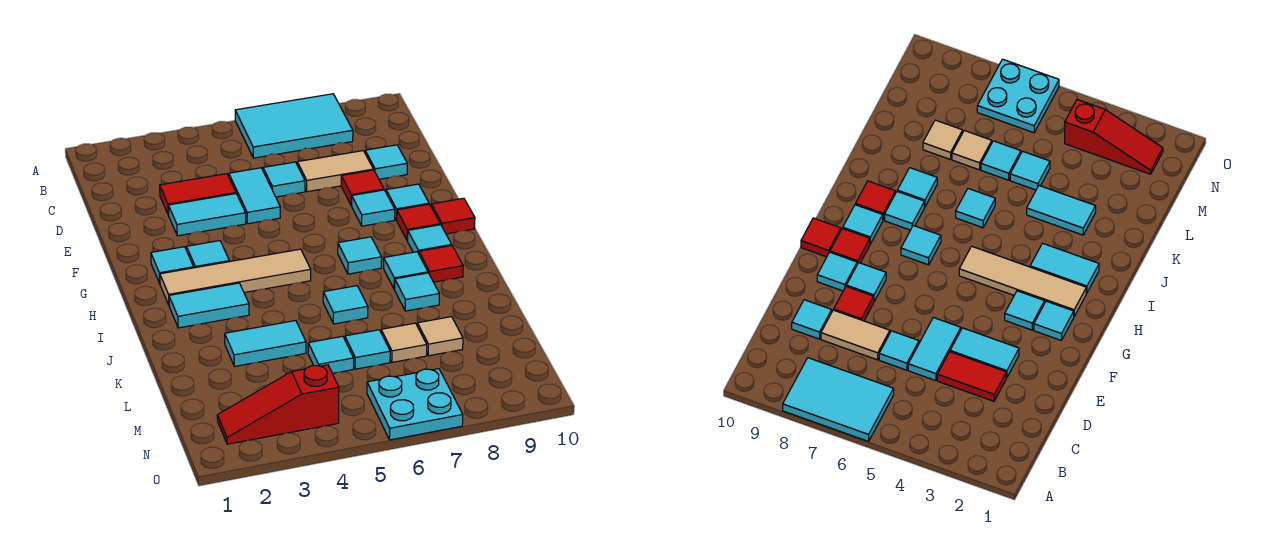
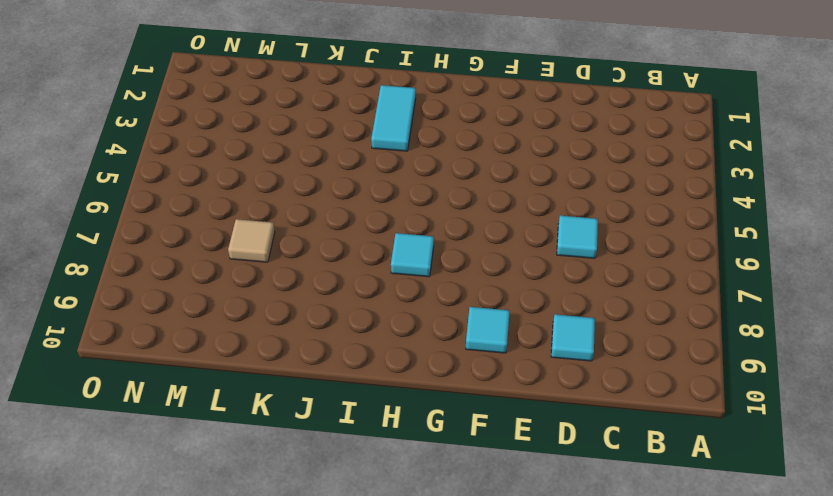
none -> cyan 2x3 tile [235,94,353,158]
none -> red 1x2 tile [160,174,236,215]
none -> cyan 1x2 tile [229,168,280,224]

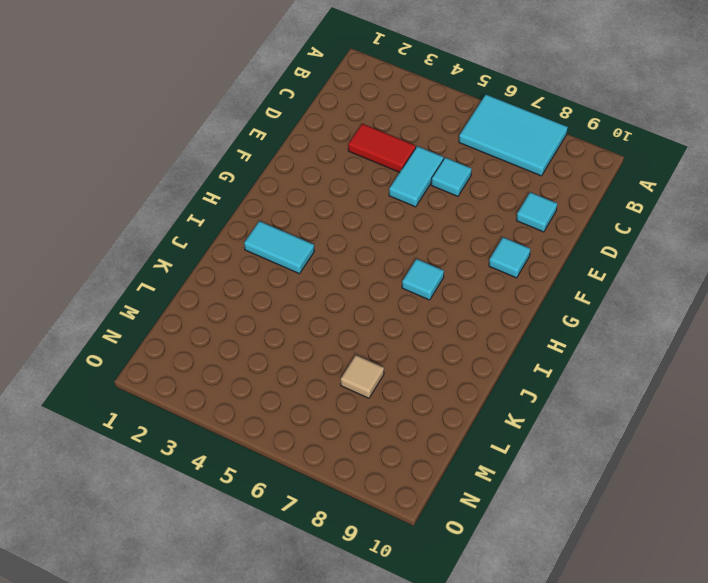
none -> tan 1x2 tile [297,151,373,192]
none -> cyan 1x2 tile [168,194,246,236]
none -> red 1x1 tile [341,170,384,206]

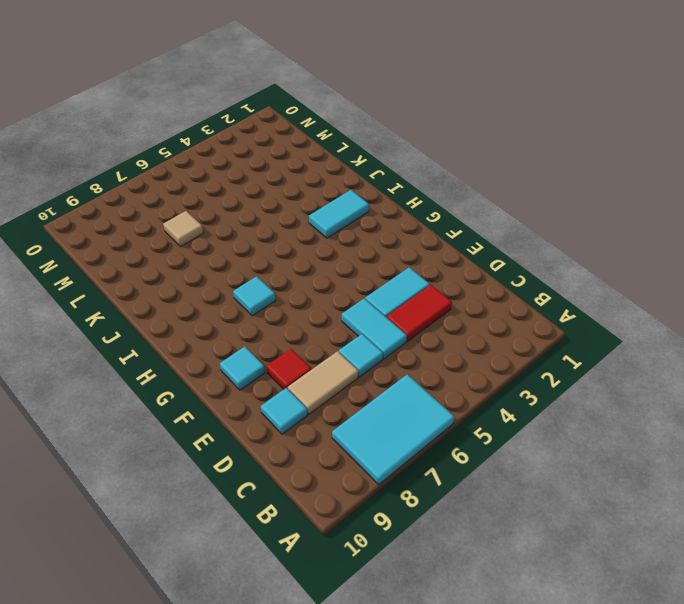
none -> cyan 1x1 tile [352,190,395,226]
none -> cyan 1x1 tile [151,247,194,283]
none -> cyan 1x1 tile [187,241,229,268]

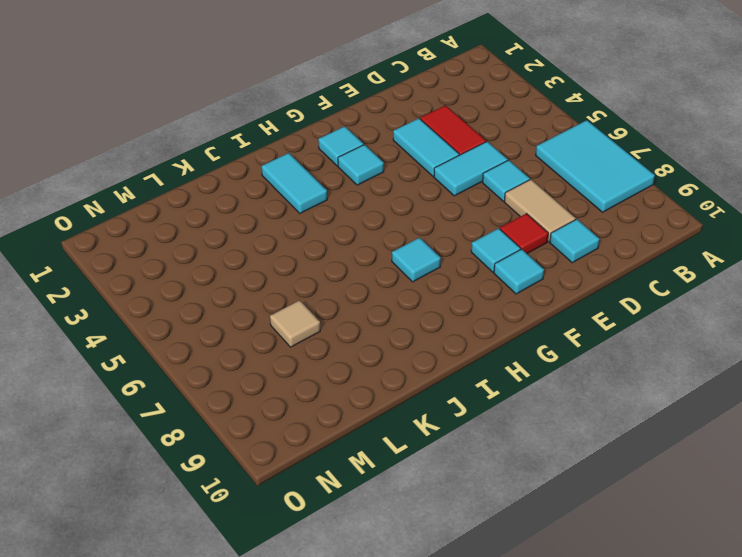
none -> red 1x1 tile [397,204,440,241]
none -> red 1x1 tile [431,198,475,234]
none -> tan 1x4 tile [160,249,311,305]

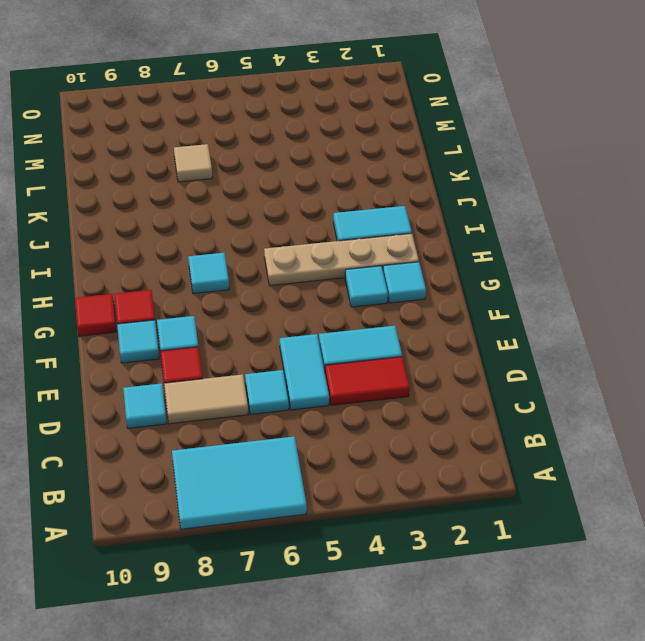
tan 1x4 plate [264,234,419,286] -> tan 1x4 tile [160,249,311,305]
none -> cyan 1x1 tile [408,225,452,254]
none -> cyan 1x1 tile [384,252,428,289]
none -> red 1x1 tile [419,246,463,282]

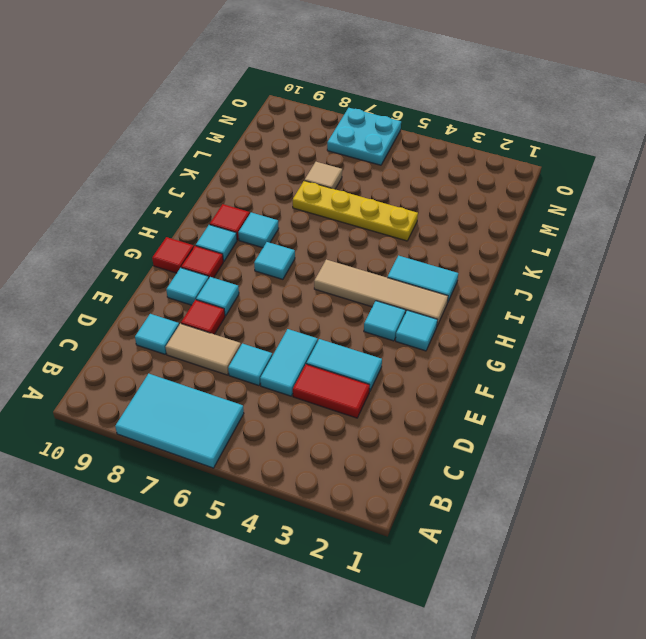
yellow 1x4 plate [293,181,418,241] -> cyan 1x2 tile [225,321,306,366]
none -> cyan 1x1 tile [323,286,368,324]
none -> cyan 1x1 tile [395,273,439,311]
none -> cyan 1x1 tile [308,336,354,373]

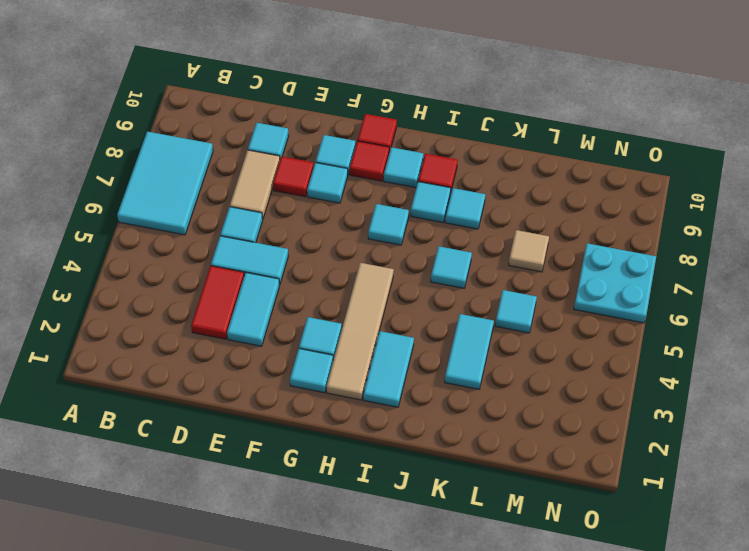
none -> cyan 1x1 tile [345,330,390,369]
none -> tan 1x1 tile [417,317,463,356]
none -> red 1x3 slope [217,365,339,444]

